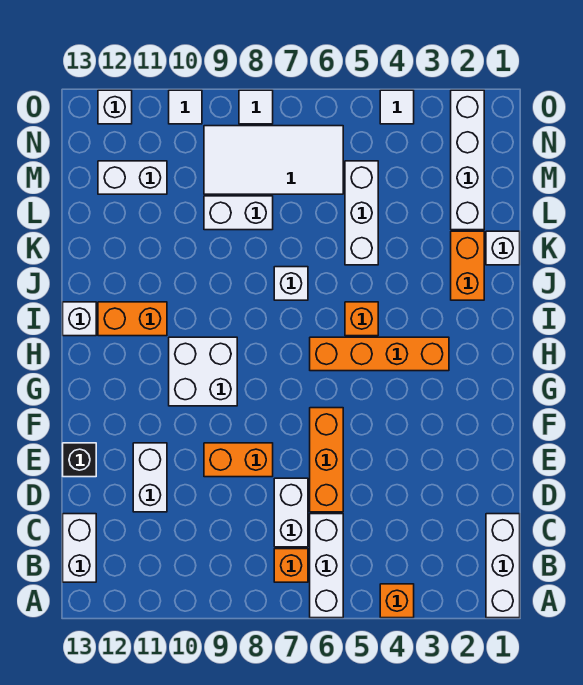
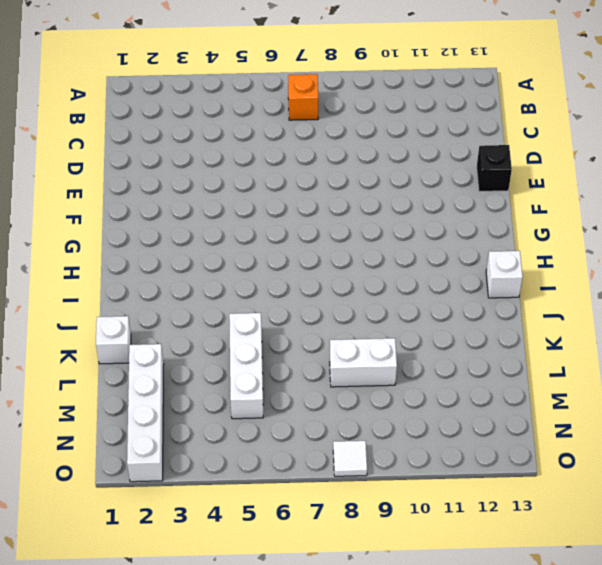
none -> white 1x3 brick [486,514,520,618]
none -> orange 1x1 brick [380,584,414,618]
none -> white 1x3 brick [310,514,343,618]

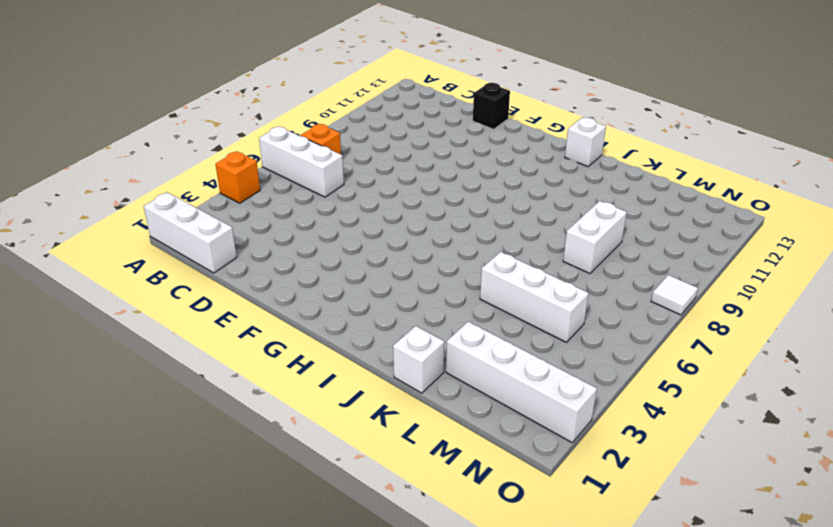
none -> white 1x2 brick [63,514,96,582]
none -> white 1x2 brick [274,478,308,547]
none -> orange 1x3 brick [310,408,343,512]

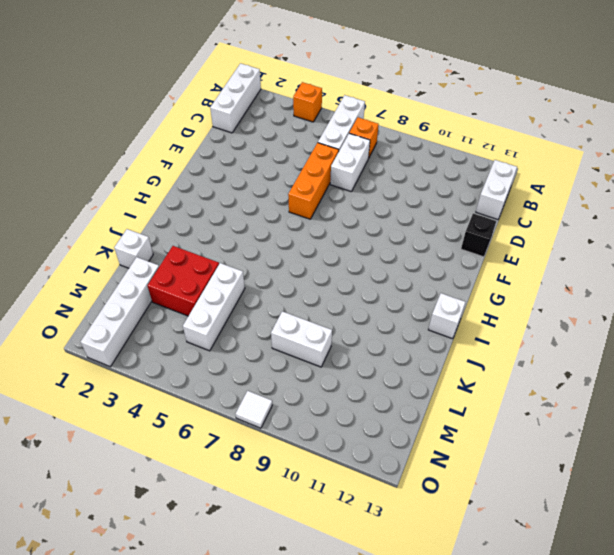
red 2x2 brick [147,246,219,316] -> none
none -> white 1x2 brick [133,443,167,512]
none -> orange 1x2 brick [204,443,273,477]
none -> white 2x2 brick [169,337,237,406]

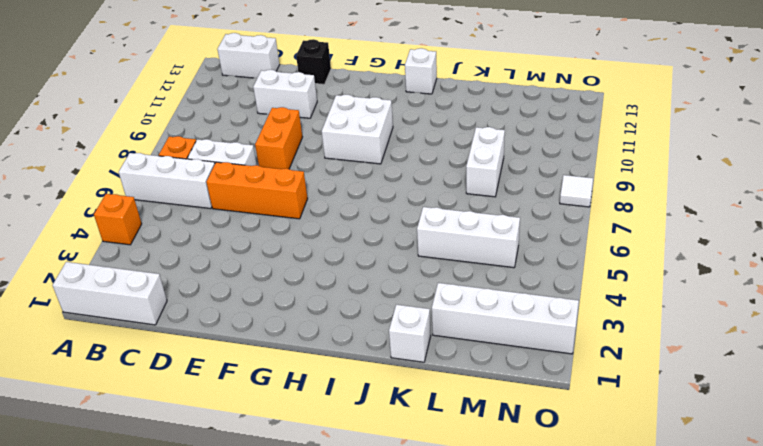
none -> orange 1x4 brick [310,337,449,371]
none -> orange 1x1 brick [345,302,378,336]
none -> orange 1x2 brick [98,302,167,336]

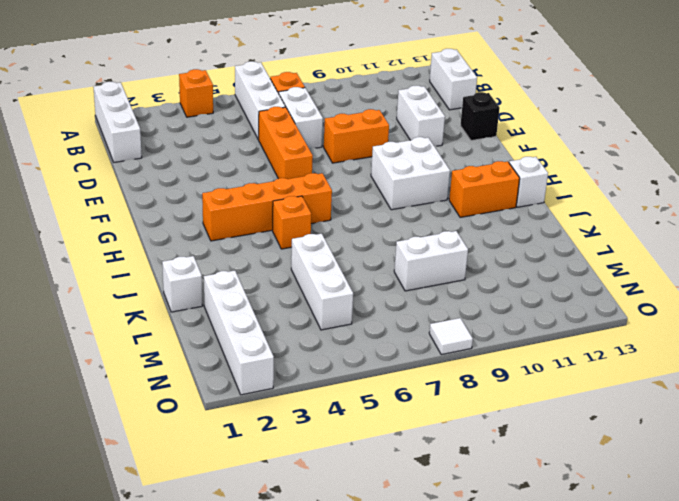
none -> orange 1x2 brick [451,231,484,300]
none -> white 1x1 brick [274,267,308,300]
none -> white 2x4 tile [204,126,343,194]

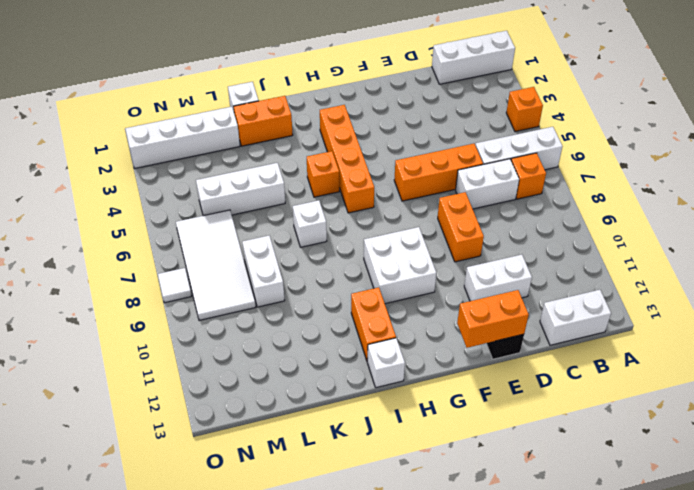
orange 1x2 brick [457,290,529,348] -> none
none -> white 1x2 brick [98,161,167,194]
none -> white 1x1 tile [380,90,414,124]
none -> white 1x1 tile [169,90,202,124]

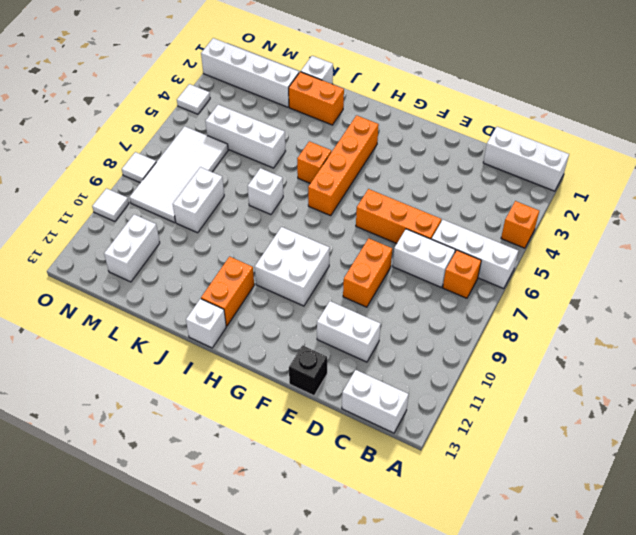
none -> white 1x1 brick [98,90,132,124]

